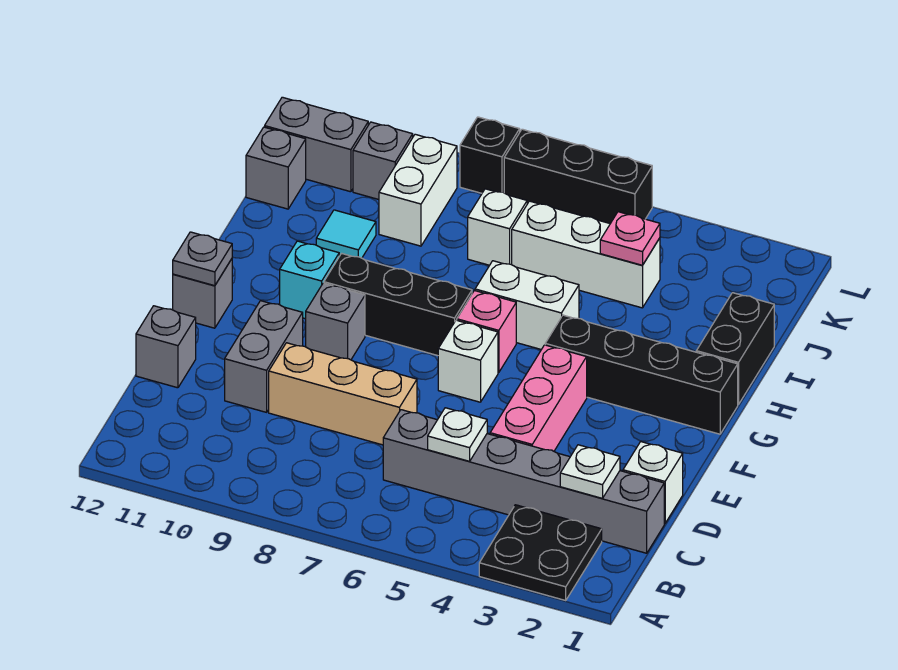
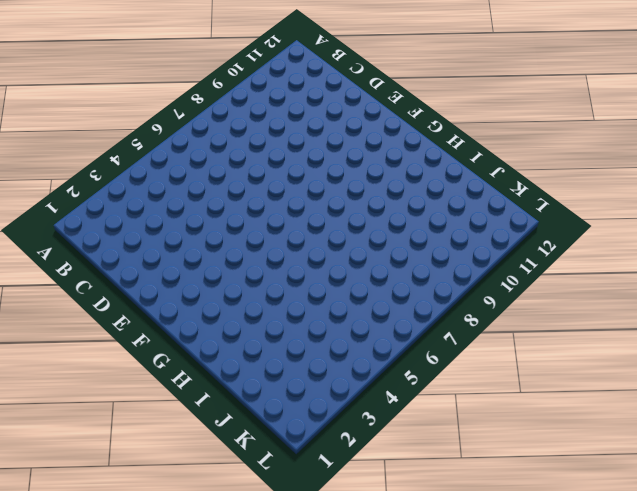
none -> black 2x2 plate [479,505,602,600]
none -> grey 1x6 brick [383,410,664,553]
none -> white 1x1 brick [623,442,683,524]

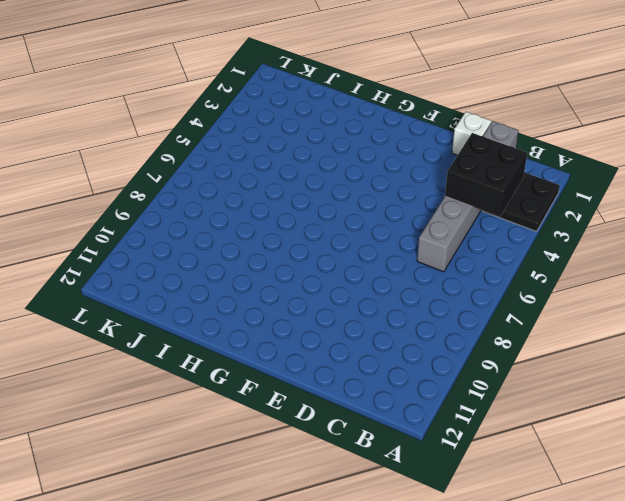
black 2x2 brick [445,133,527,217] -> none
none -> pink 1x3 brick [490,345,587,451]
none -> tan 1x3 brick [269,343,417,445]
none -> grey 1x2 brick [225,301,303,412]

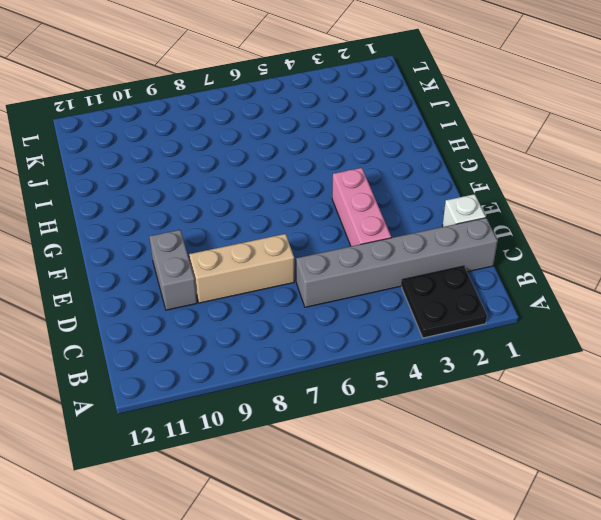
none -> grey 1x1 brick [136,306,196,388]
none -> white 1x1 brick [438,320,498,402]
none -> grey 1x1 brick [306,283,365,360]

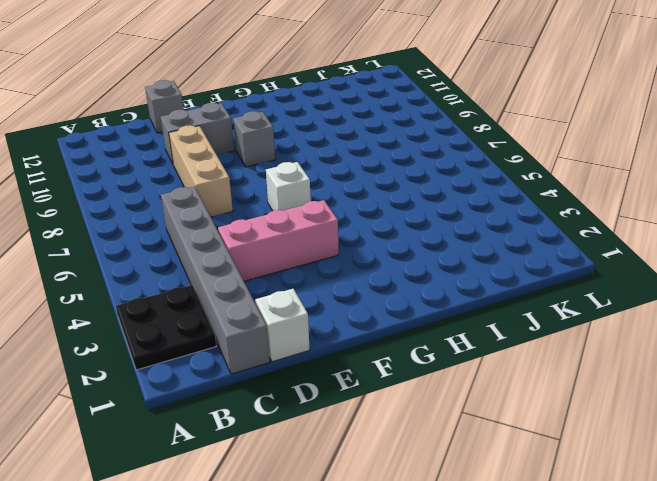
none -> grey 1x1 brick [173,259,232,328]
none -> black 1x4 brick [545,315,738,434]
none -> pink 1x1 brick [457,290,516,373]

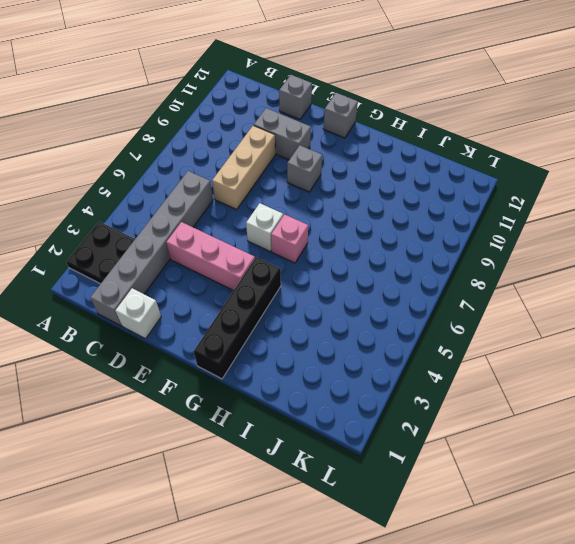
none -> black 1x3 brick [324,253,472,356]
none -> cyan 1x1 brick [280,241,339,319]
none -> black 1x2 brick [696,293,774,404]

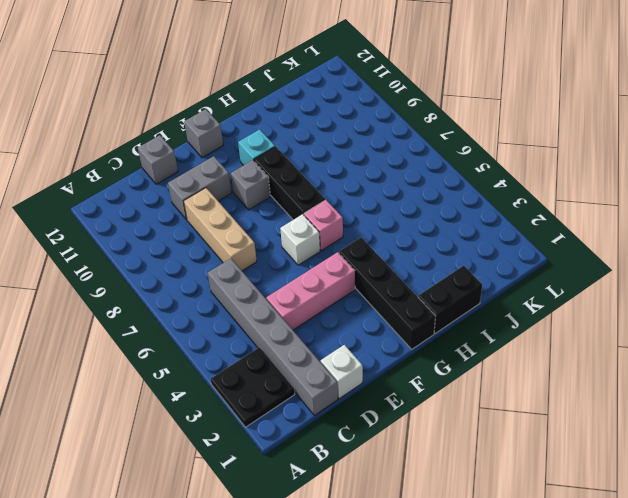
none -> white 1x2 brick [475,261,579,350]
none -> cyan 1x1 tile [316,210,376,258]
none -> white 1x3 brick [512,201,660,308]

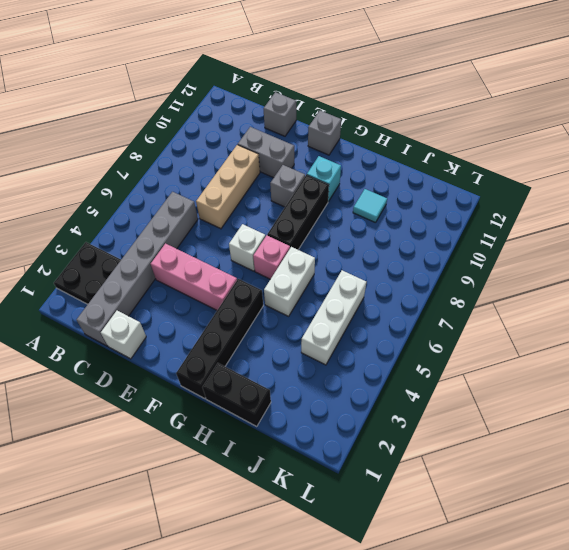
none -> white 1x1 brick [468,189,527,265]
none -> white 1x2 brick [379,134,457,246]
none -> grey 1x1 brick [246,127,306,209]

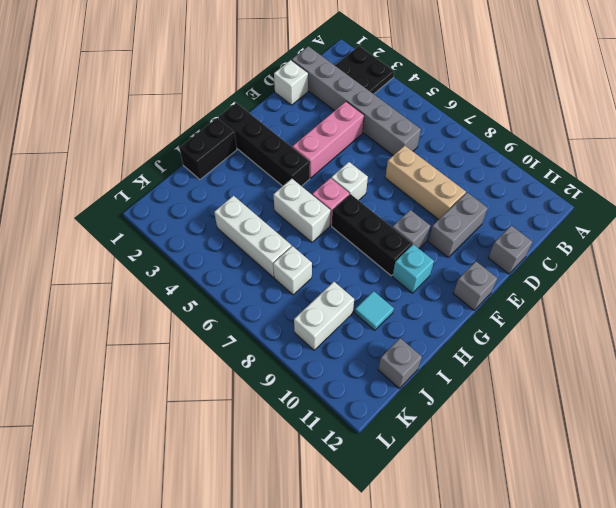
none -> grey 1x1 brick [353,122,413,200]
none -> grey 1x2 brick [265,97,368,192]
none -> black 1x3 brick [504,129,652,224]

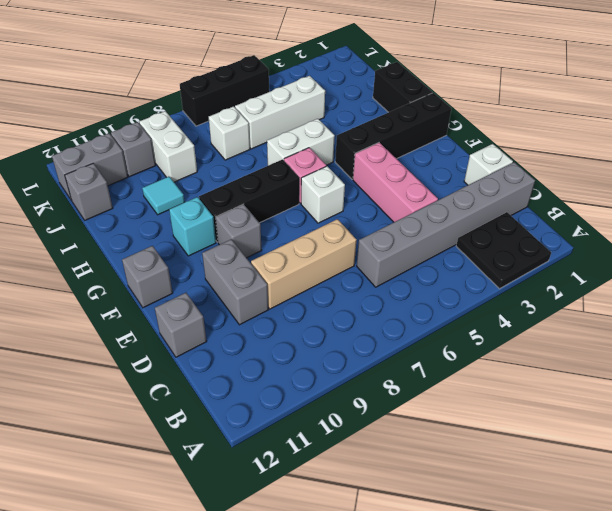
none -> black 1x1 brick [460,117,520,193]
none -> white 1x1 plate [560,445,620,498]
none -> white 1x1 plate [428,408,487,461]

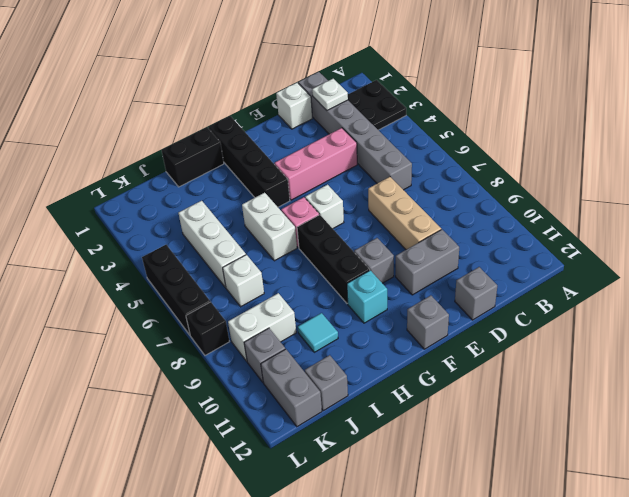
none -> white 1x1 plate [428,408,487,461]
none -> grey 1x1 plate [173,232,232,286]
none -> pink 1x1 plate [600,212,660,265]

